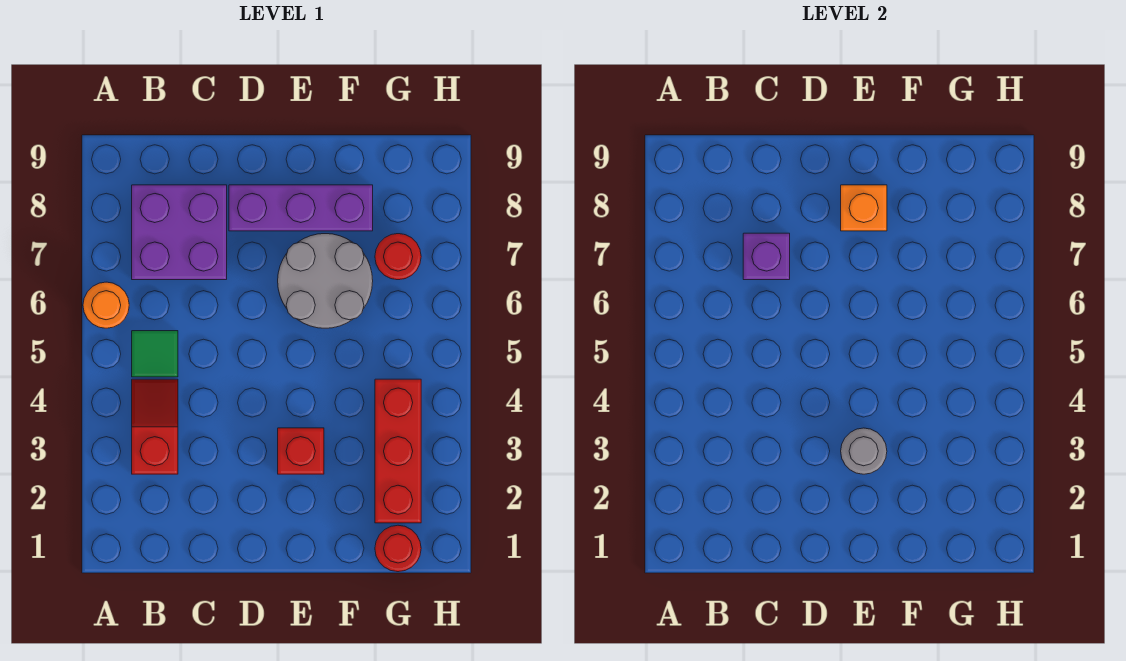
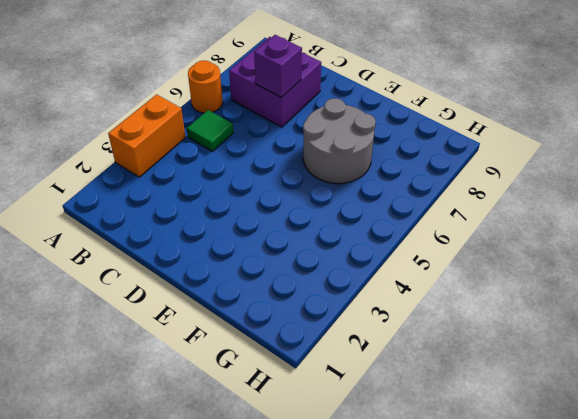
orange 1x2 brick [108,94,185,177] -> none
none -> red 1x2 slope [132,379,178,474]
none -> purple 1x3 brick [229,185,373,231]
none -> red 1x1 brick [278,428,324,474]

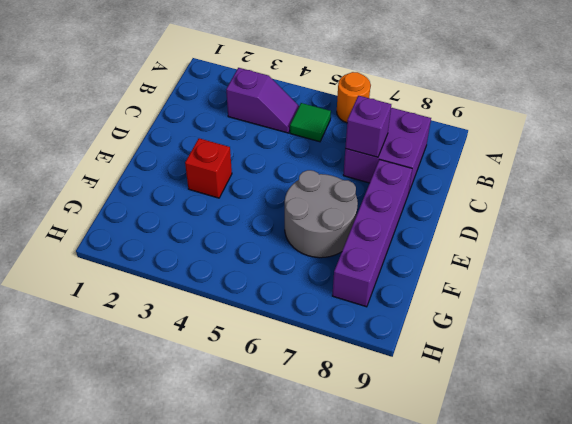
purple 1x2 slope [226,68,299,133] -> red 1x2 slope [132,379,178,474]
purple 1x4 brick [332,159,412,307] -> purple 1x3 brick [229,185,373,231]
none -> red 1x1 round brick [375,525,421,572]
none -> red 1x3 brick [375,379,421,523]
none -> red 1x1 round brick [375,234,421,280]

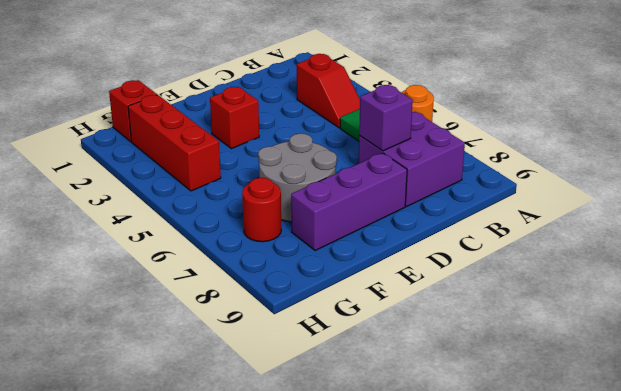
red 1x1 brick [109,80,157,141] -> red 1x1 round brick [375,525,421,572]
none -> grey 1x1 round brick [841,428,887,474]
none -> orange 1x1 brick [841,185,887,231]

